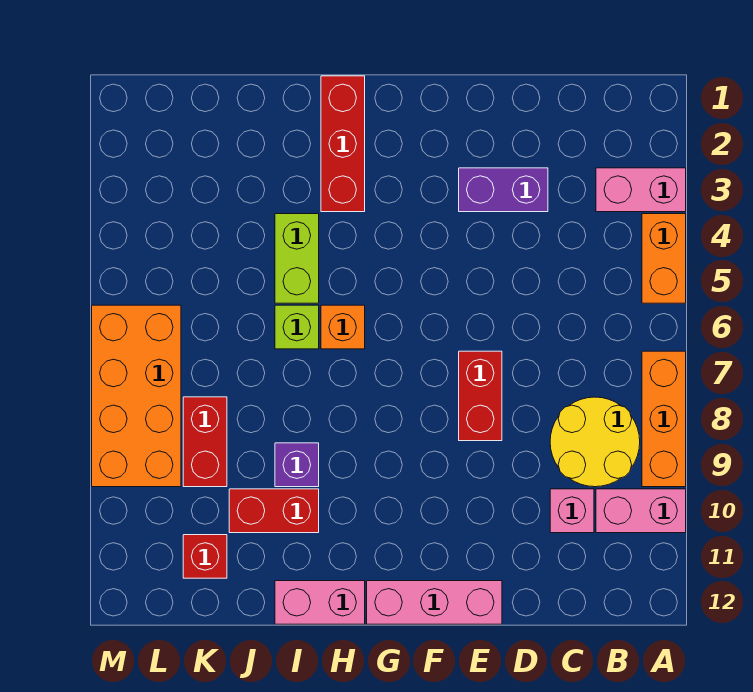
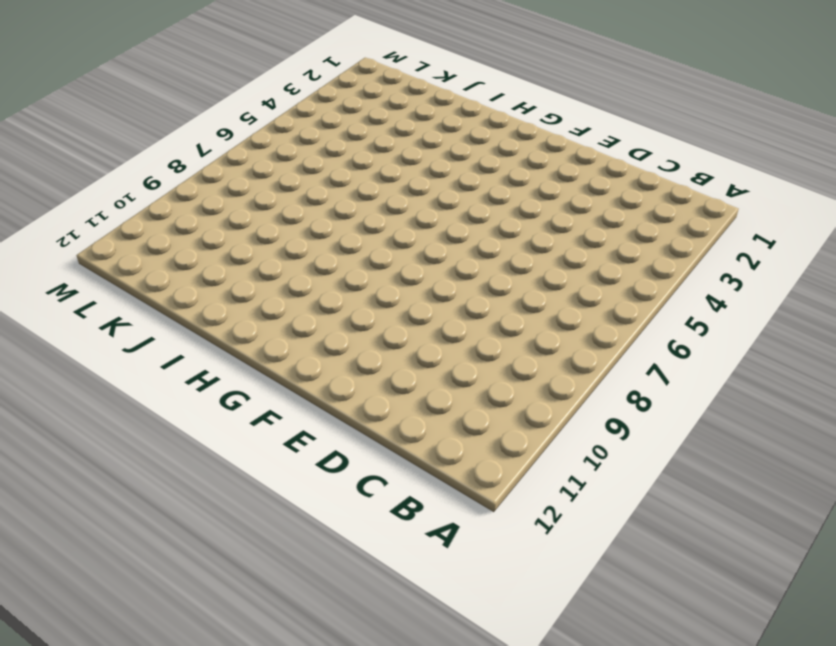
none -> pink 1x2 brick [596,168,686,212]
none -> orange 1x2 brick [642,214,686,303]
none -> orange 1x3 brick [642,351,686,487]

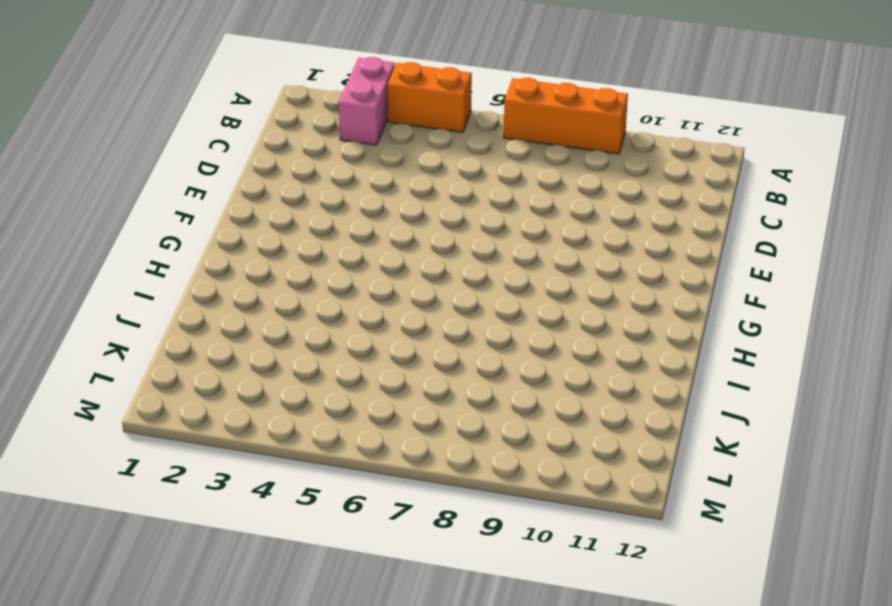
none -> pink 1x2 brick [596,489,686,533]
none -> yellow 2x2 round brick [550,397,640,487]
none -> pink 1x1 brick [550,489,594,533]

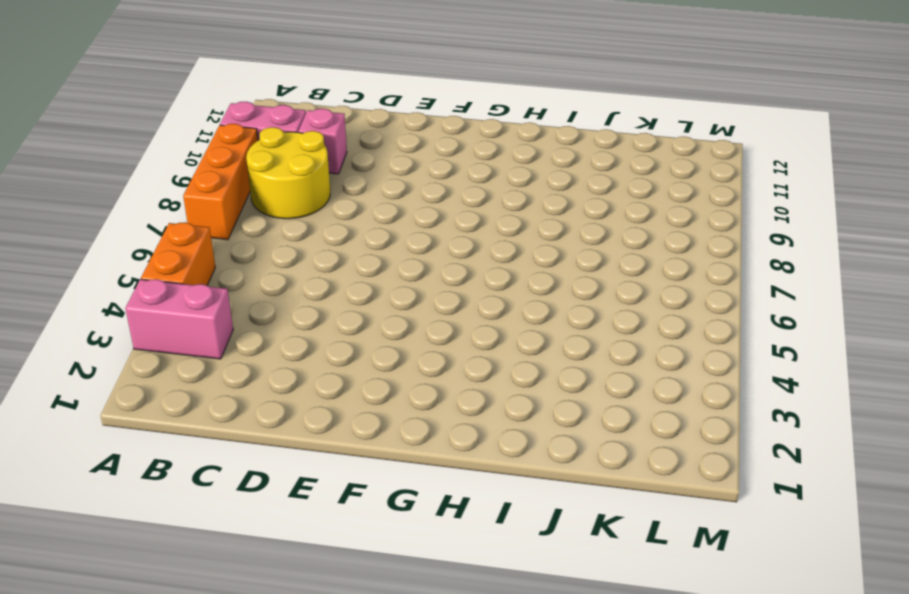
none -> purple 1x2 brick [459,168,548,212]
none -> red 1x2 brick [459,351,502,441]
none -> pink 1x3 brick [367,581,502,624]

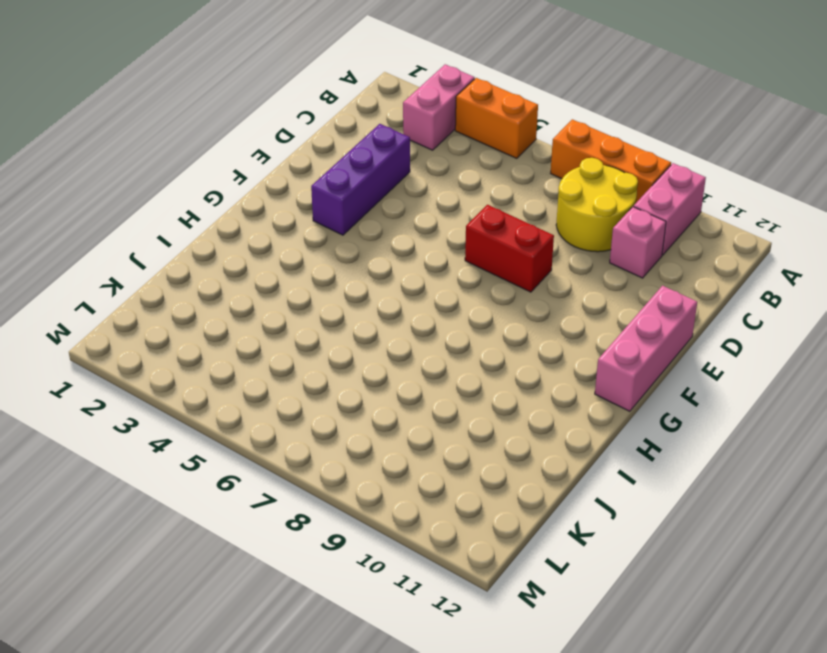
purple 1x3 brick [311,124,410,235] -> purple 1x2 brick [459,168,548,212]
none -> red 1x3 brick [321,76,365,212]
none -> orange 1x1 brick [321,305,365,349]
none -> pink 1x2 brick [275,581,365,624]

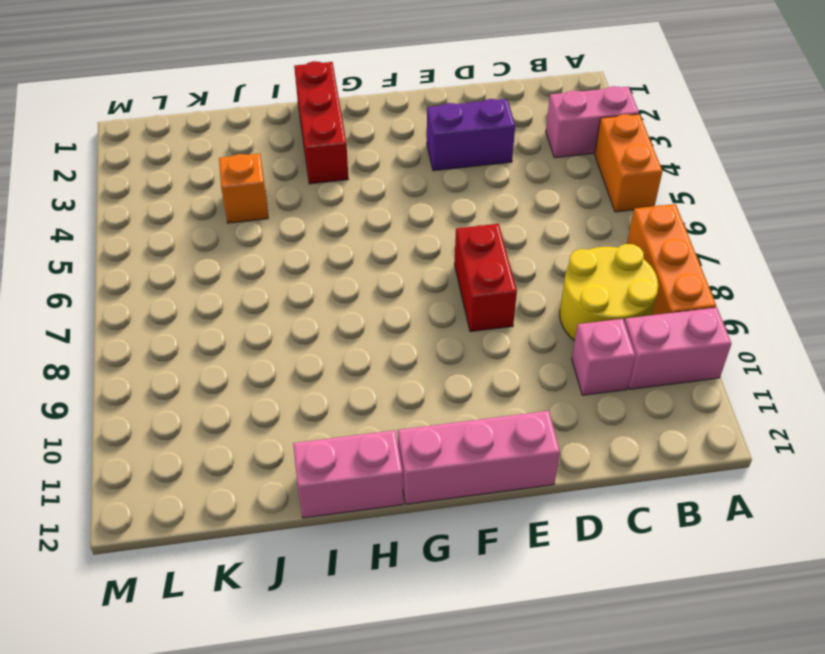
orange 1x1 brick [219,153,268,223] -> orange 1x1 brick moved to [321,305,365,349]
none -> lime 1x2 brick [275,214,319,303]
none -> lime 1x1 brick [275,305,319,349]
none -> purple 1x1 brick [275,443,319,487]

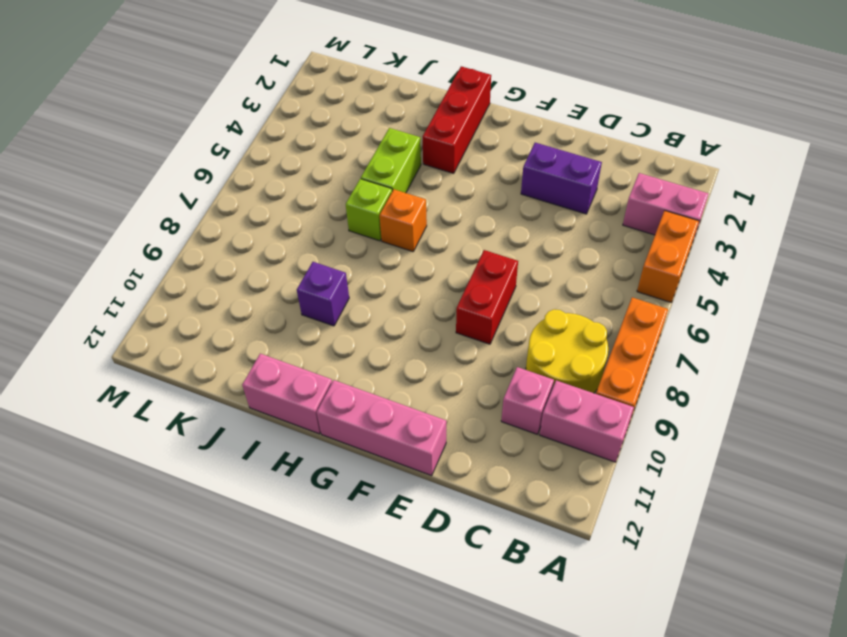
none -> red 1x2 brick [229,489,319,533]
none -> red 1x2 brick [183,397,227,487]
none -> red 1x1 brick [183,535,227,578]

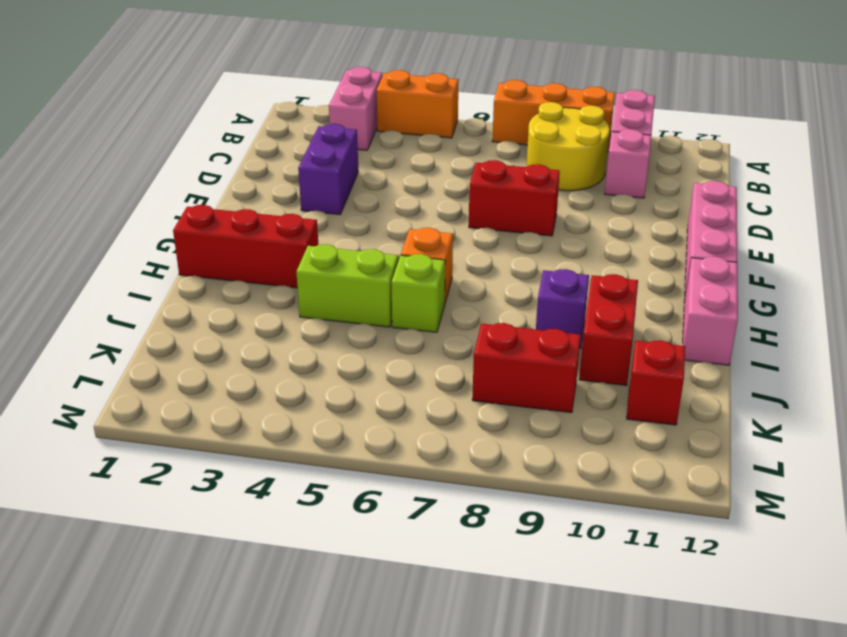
none -> orange 2x4 brick [92,305,181,487]

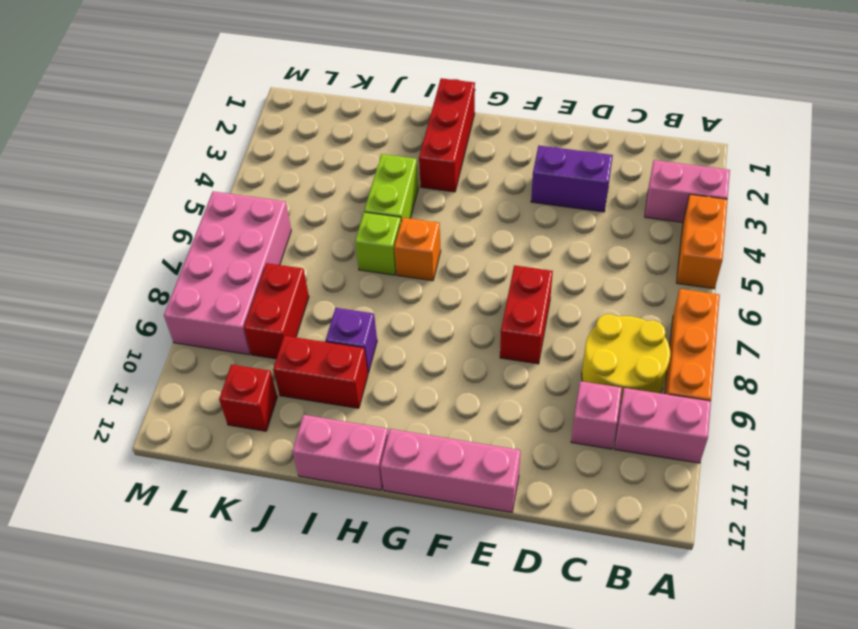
pink 2x4 brick [164,191,291,355] -> orange 2x4 brick [92,305,181,487]

